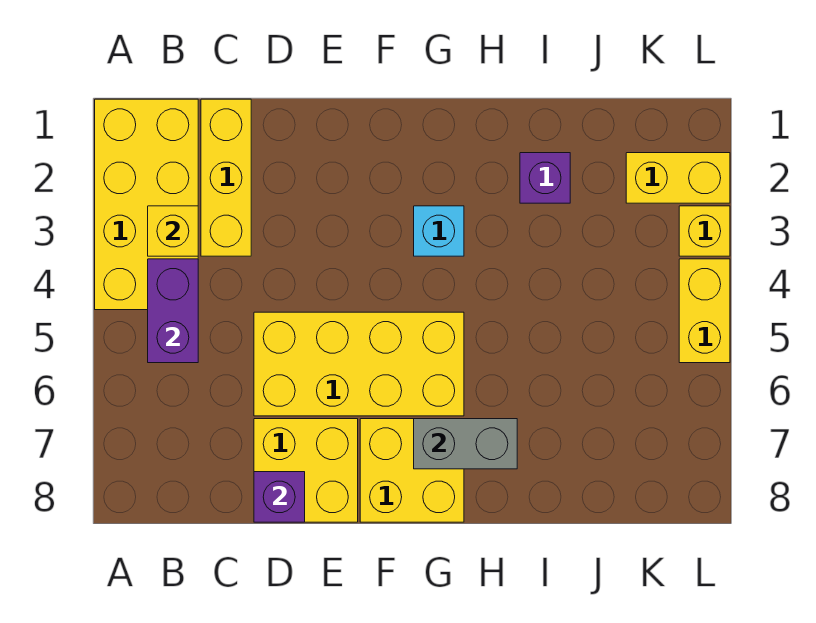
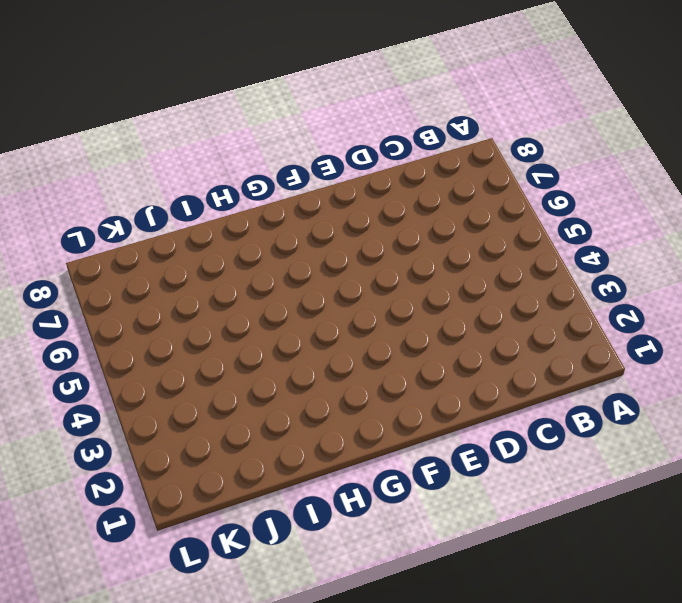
none -> yellow 2x4 brick [95,99,198,310]
none -> yellow 1x3 brick [201,99,251,256]
none -> yellow 2x4 brick [254,312,464,416]

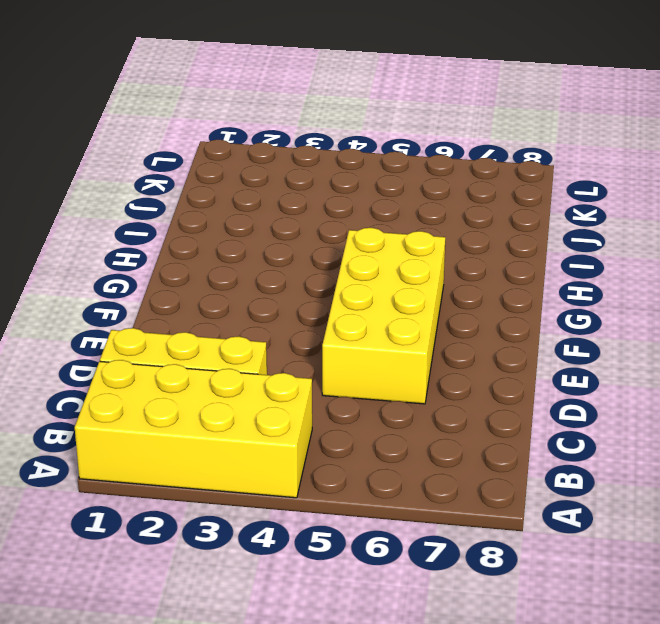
none -> yellow 2x2 brick [254,419,358,522]
none -> yellow 2x2 brick [360,419,464,522]
none -> cyan 1x1 brick [414,206,464,256]

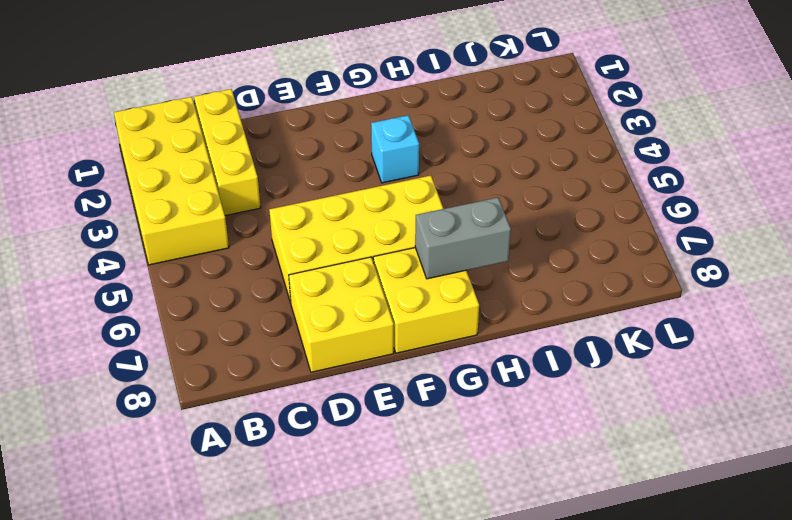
none -> purple 1x1 brick [520,153,570,203]
none -> yellow 1x2 brick [626,153,730,203]
none -> yellow 1x1 brick [679,206,730,256]

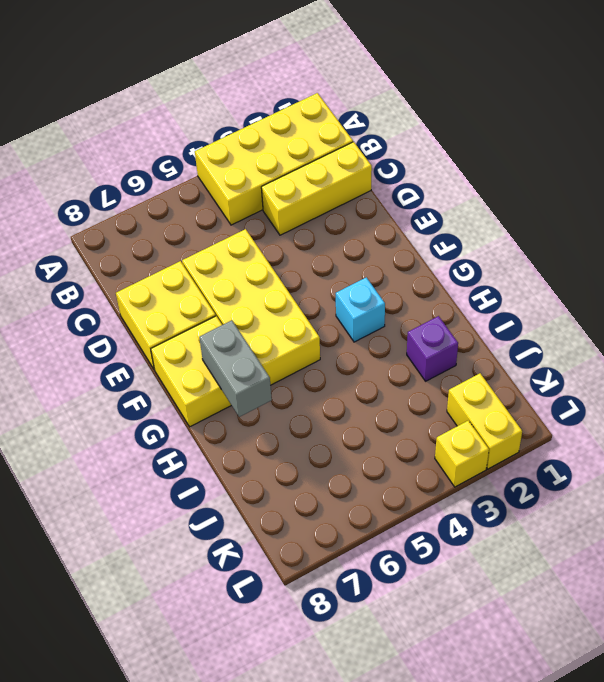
none -> yellow 1x2 brick [679,259,730,363]
none -> yellow 1x1 brick [148,206,198,256]
none -> purple 1x2 brick [148,259,198,363]

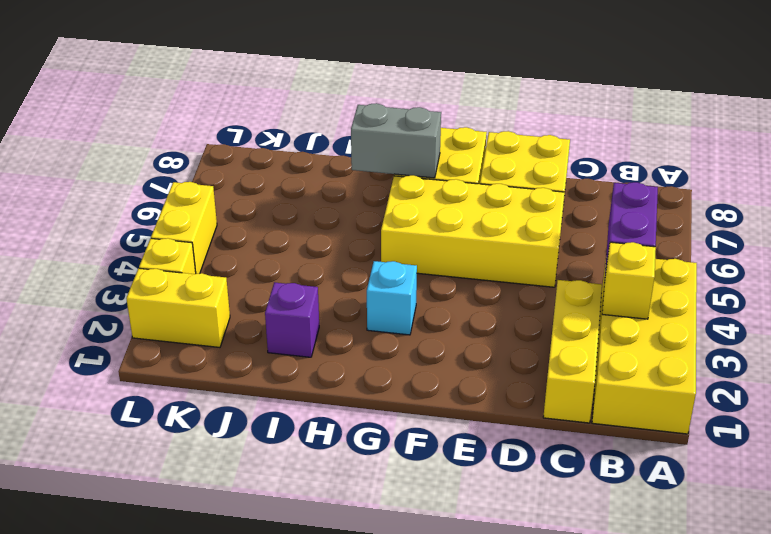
none -> purple 1x1 brick [254,472,305,522]

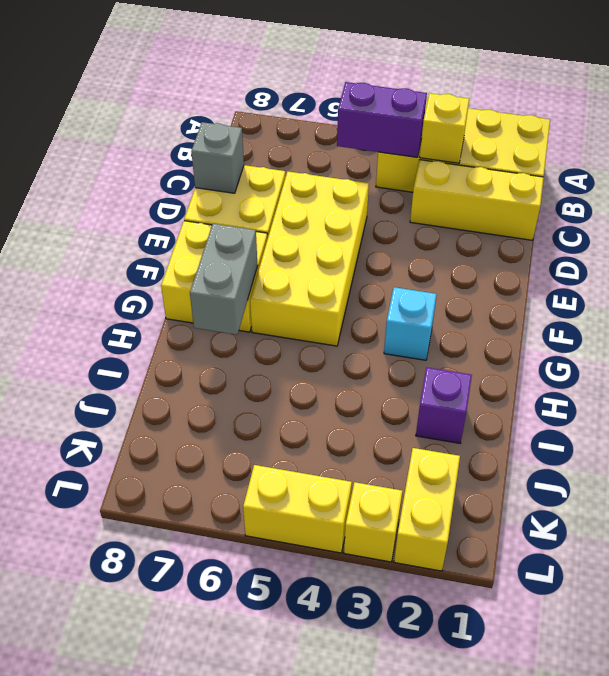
grey 1x1 brick [191,122,244,193] -> purple 1x1 brick [254,472,305,522]

